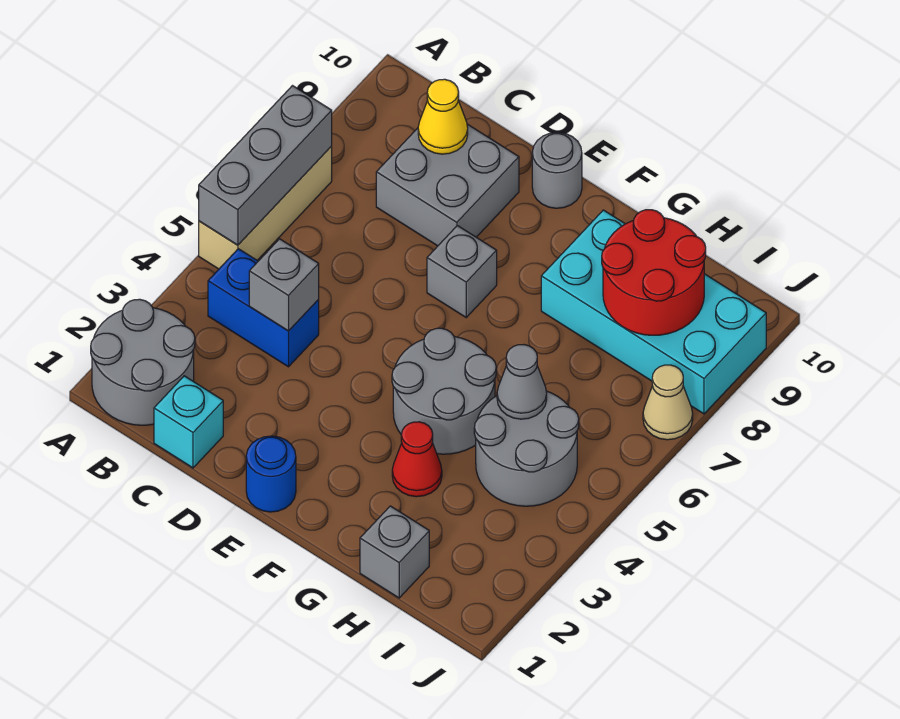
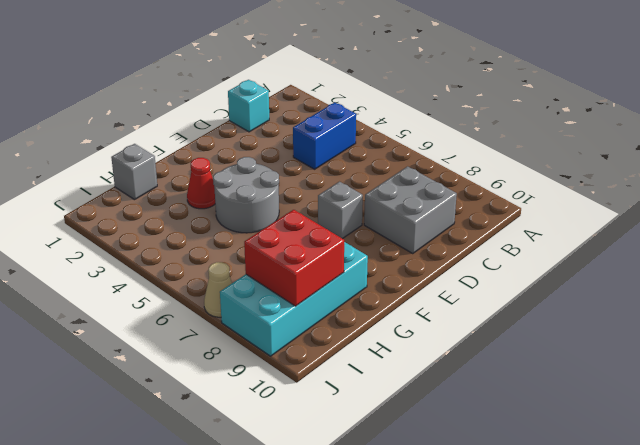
red 2x2 brick [244,210,344,306] -> red 2x2 round brick [602,210,706,335]
none -> grey 2x2 round brick [91,299,195,425]
none -> tan 1x3 brick [199,146,332,269]
none -> blue 1x1 round brick [246,436,296,512]

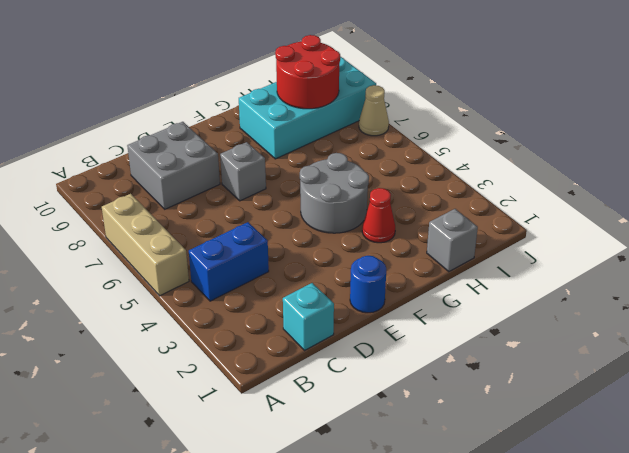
none -> grey 2x2 round brick [91,299,195,425]
none -> grey 1x1 round brick [532,132,582,208]
none -> grey 2x2 round brick [474,391,579,506]

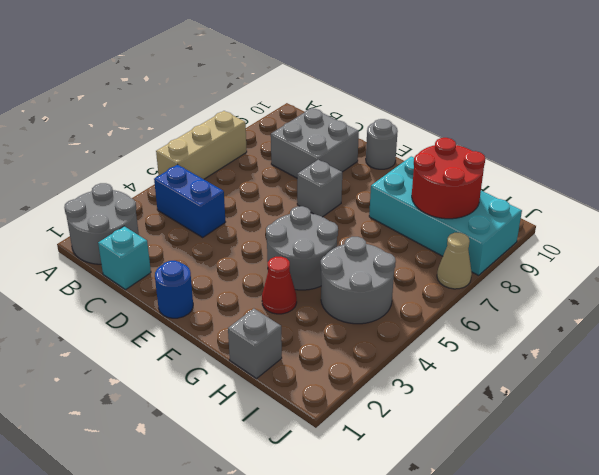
none -> grey 1x3 brick [199,86,332,245]
none -> grey 1x1 brick [249,239,319,331]
none -> yellow 1x1 cone [418,79,468,154]

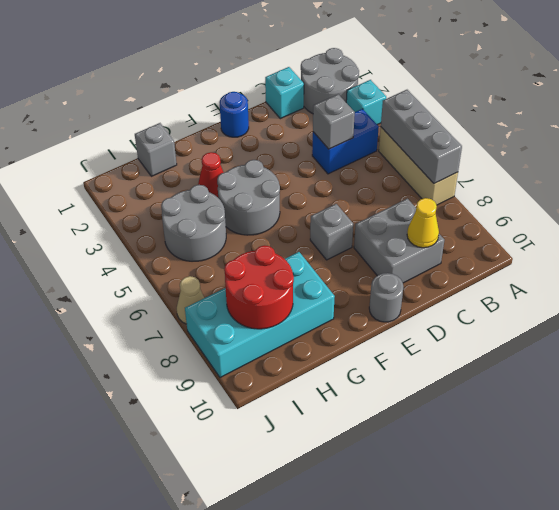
cyan 1x1 brick [346,80,386,125] -> none
none -> grey 1x1 cone [497,345,547,419]

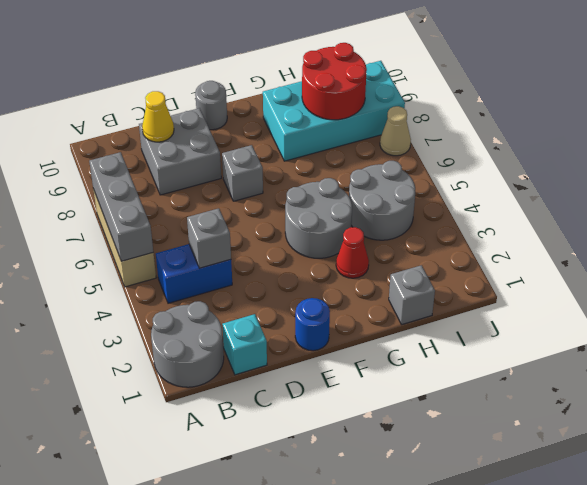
none -> grey 1x1 cone [497,345,547,419]

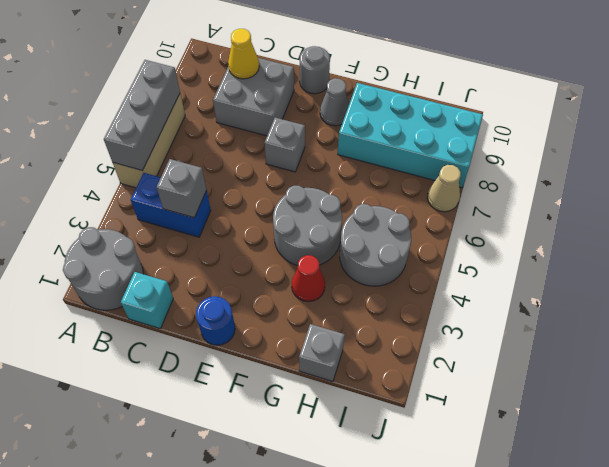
grey 1x1 cone [320,78,349,126] -> grey 1x1 cone moved to [497,345,547,419]
none -> red 2x2 round brick [602,210,706,335]

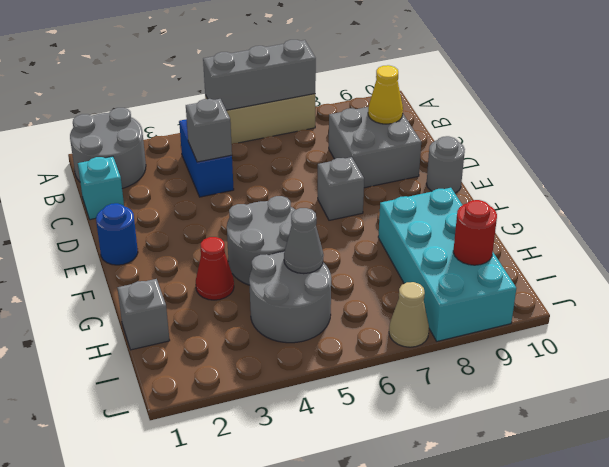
red 1x1 round brick [453,200,497,265] -> red 2x2 round brick [602,210,706,335]

